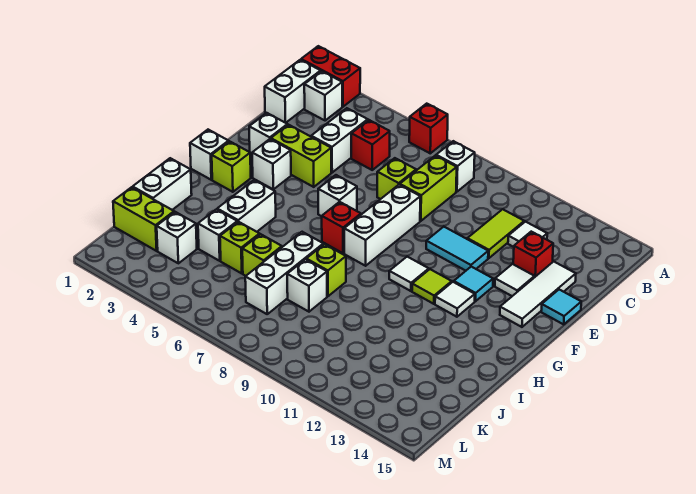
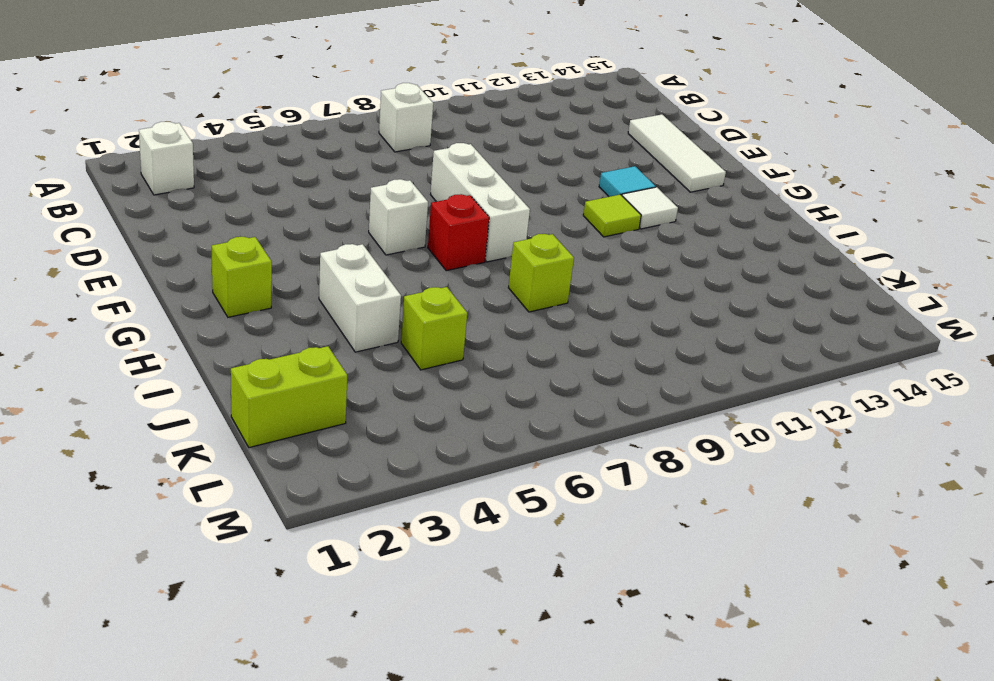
none -> red 1x2 brick [301,46,360,107]
none -> red 1x1 brick [409,104,448,153]
none -> white 1x2 brick [265,60,321,123]
none -> white 1x2 brick [311,108,368,172]

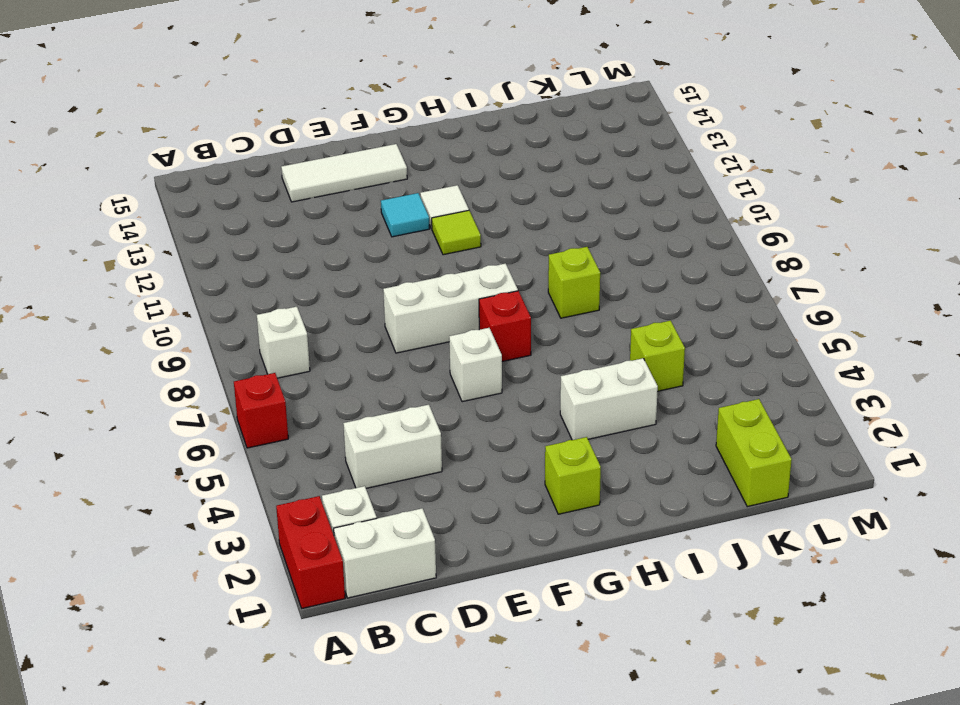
none -> red 1x1 brick [351,120,390,170]
none -> lime 1x2 brick [400,156,457,221]
none -> lime 1x2 tile [467,209,524,258]
none -> white 1x1 tile [508,222,547,247]

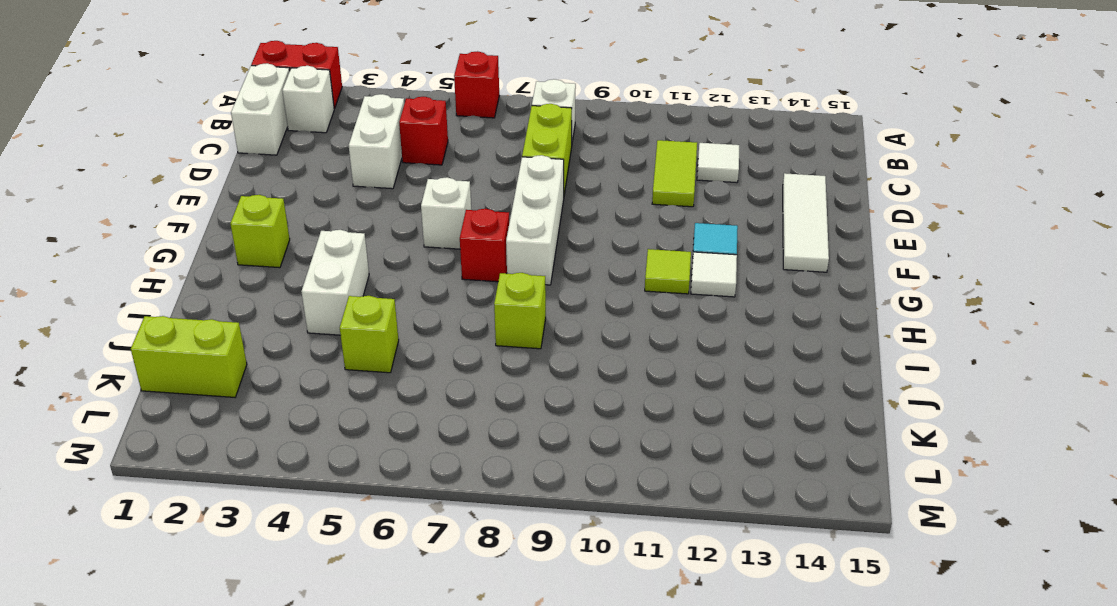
none -> lime 1x1 brick [377,158,416,199]
none -> red 1x1 brick [513,232,553,277]
none -> white 1x1 brick [249,113,287,153]
none -> lime 1x2 brick [271,125,331,187]

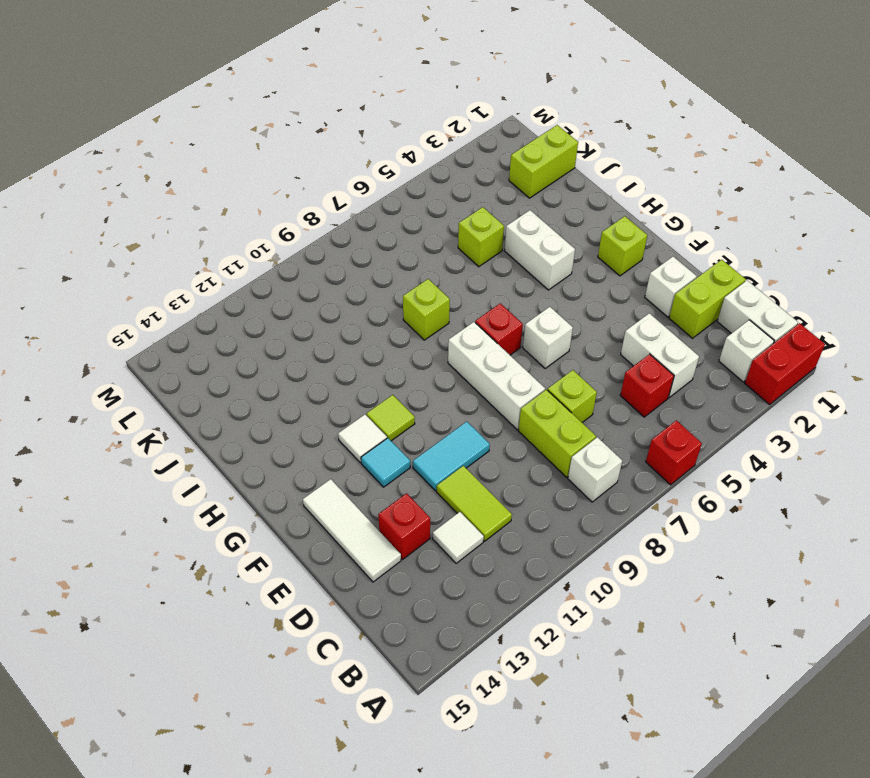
lime 1x2 brick [669,260,746,338] -> lime 1x2 brick moved to [271,125,331,187]
none -> white 1x1 tile [495,264,535,296]
none -> cyan 1x1 tile [541,290,581,324]
none -> white 1x1 brick [252,139,291,189]
none -> white 1x1 brick [190,130,229,180]

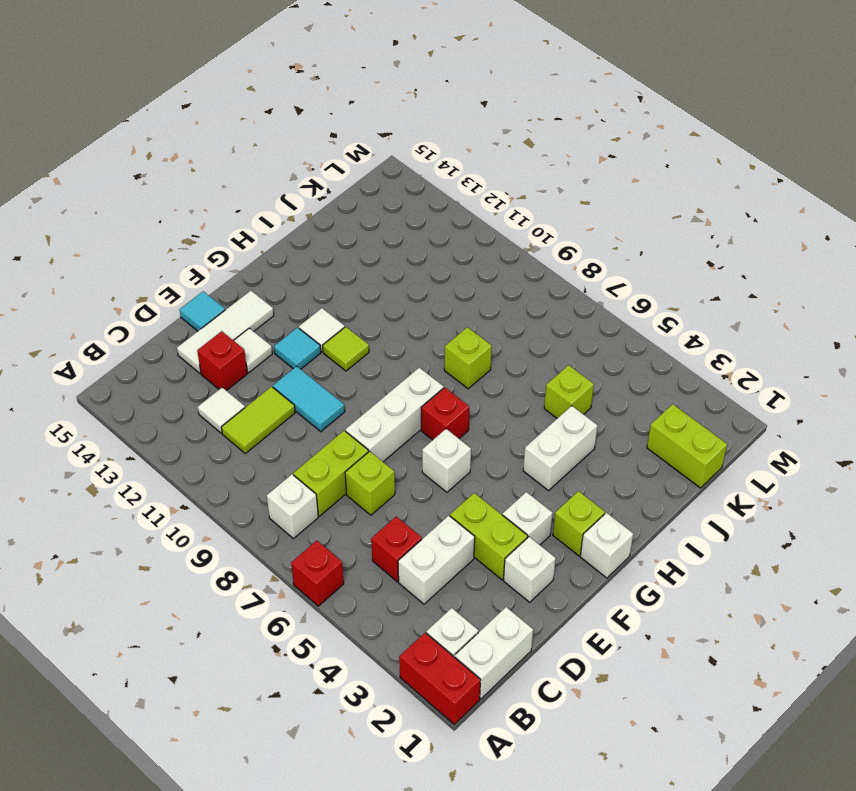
none -> white 1x1 tile [389,257,429,291]
none -> white 1x2 brick [133,158,192,210]
none -> white 1x3 brick [245,232,323,314]
none -> white 1x1 brick [198,209,237,261]

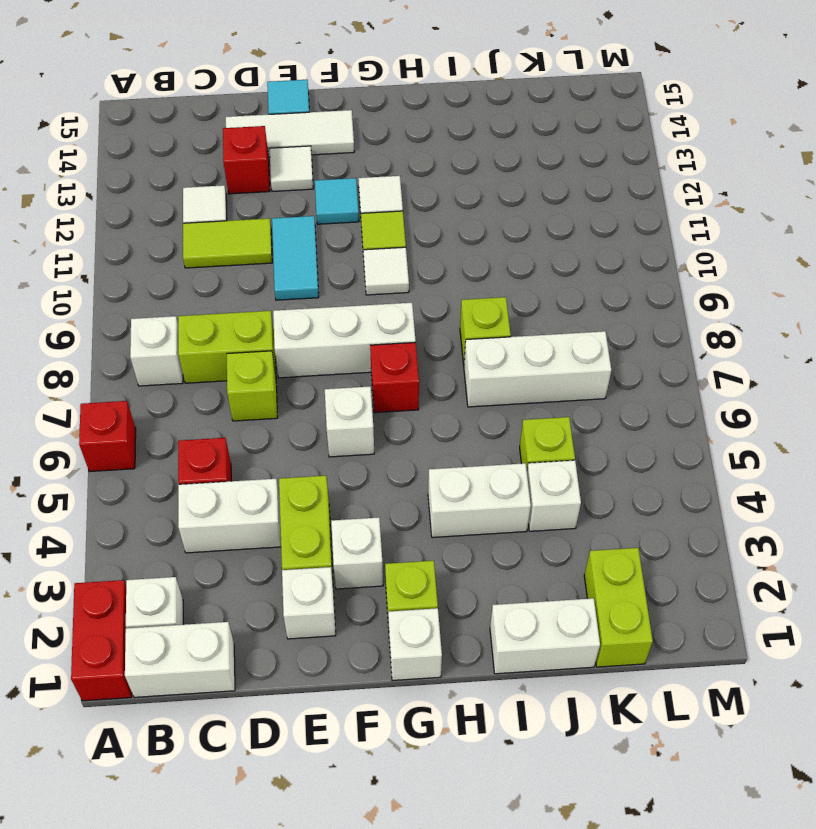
none -> lime 1x1 brick [242,234,282,276]
none -> white 1x1 brick [287,259,327,312]
none -> white 1x1 brick [157,212,197,263]

